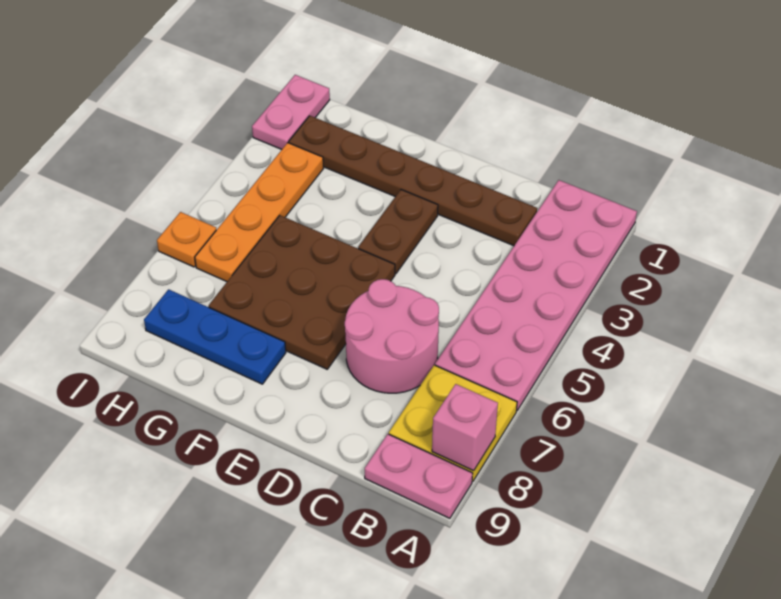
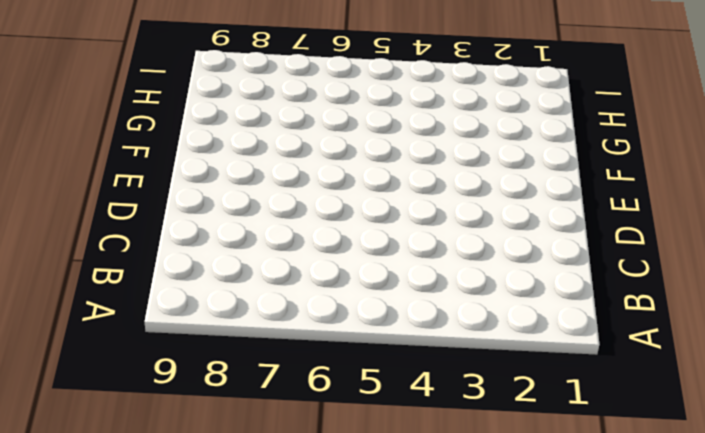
none -> pink 2x6 plate [435,180,637,411]
none -> yellow 2x2 plate [389,365,517,481]
none -> pink 1x2 plate [365,434,473,518]

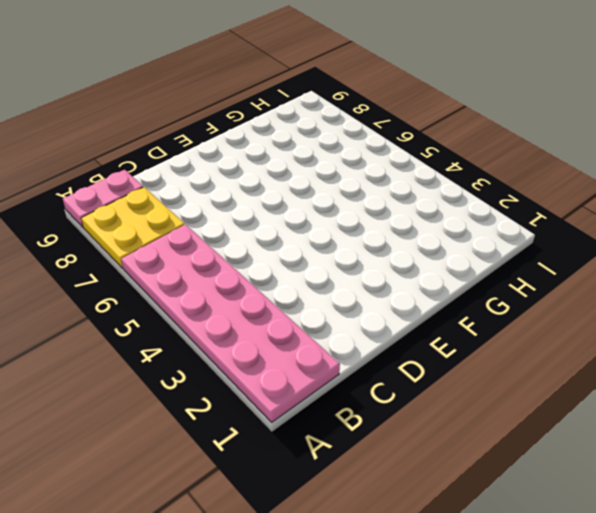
none -> brown 1x6 plate [289,116,537,246]
none -> pink 2x2 round brick [345,279,439,393]
none -> brown 1x2 plate [358,190,438,274]

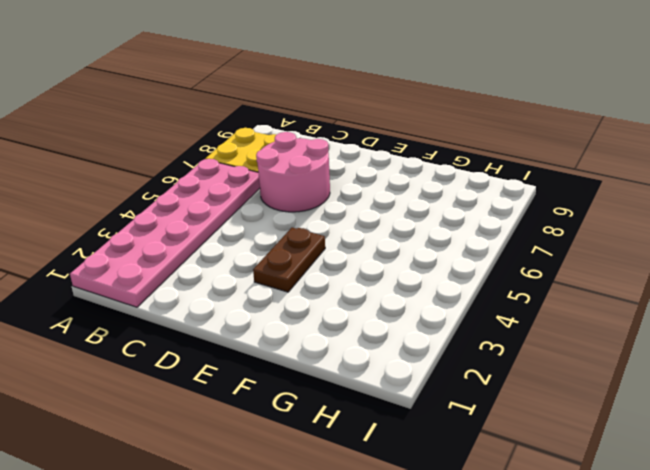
none -> pink 1x2 plate [365,434,473,518]
none -> brown 1x6 plate [289,116,537,246]
none -> brown 3x3 plate [209,215,395,369]

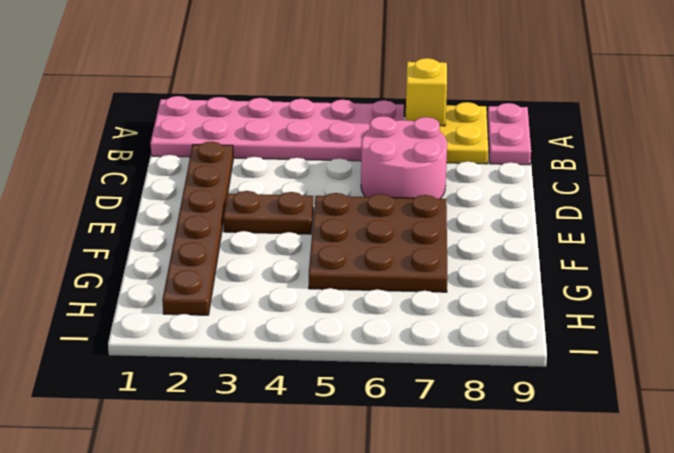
yellow 1x1 brick [406,58,447,126] -> none
none -> blue 1x3 plate [144,289,286,384]
none -> orange 1x4 plate [195,143,323,282]
none -> pink 1x2 plate [252,75,330,149]

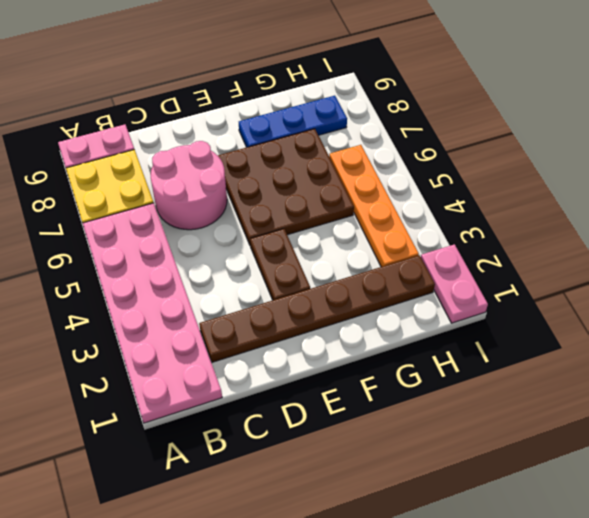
none -> orange 1x1 plate [157,212,216,267]
none -> pink 1x1 brick [432,384,498,471]

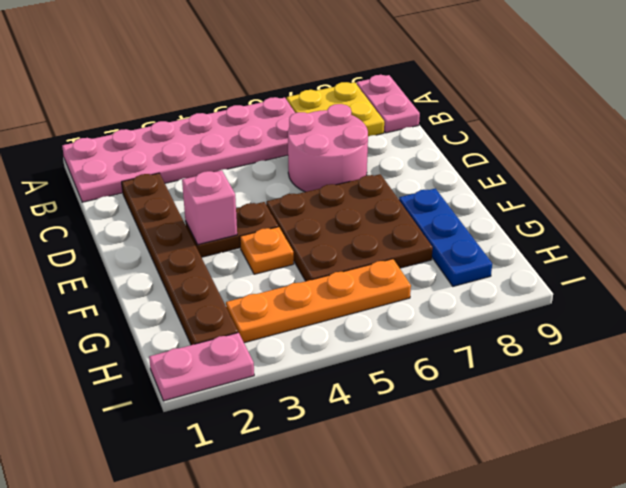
pink 1x1 brick [182,170,237,244] -> pink 1x1 brick moved to [432,384,498,471]
orange 1x1 plate [240,227,294,274] -> orange 1x1 plate moved to [157,212,216,267]

